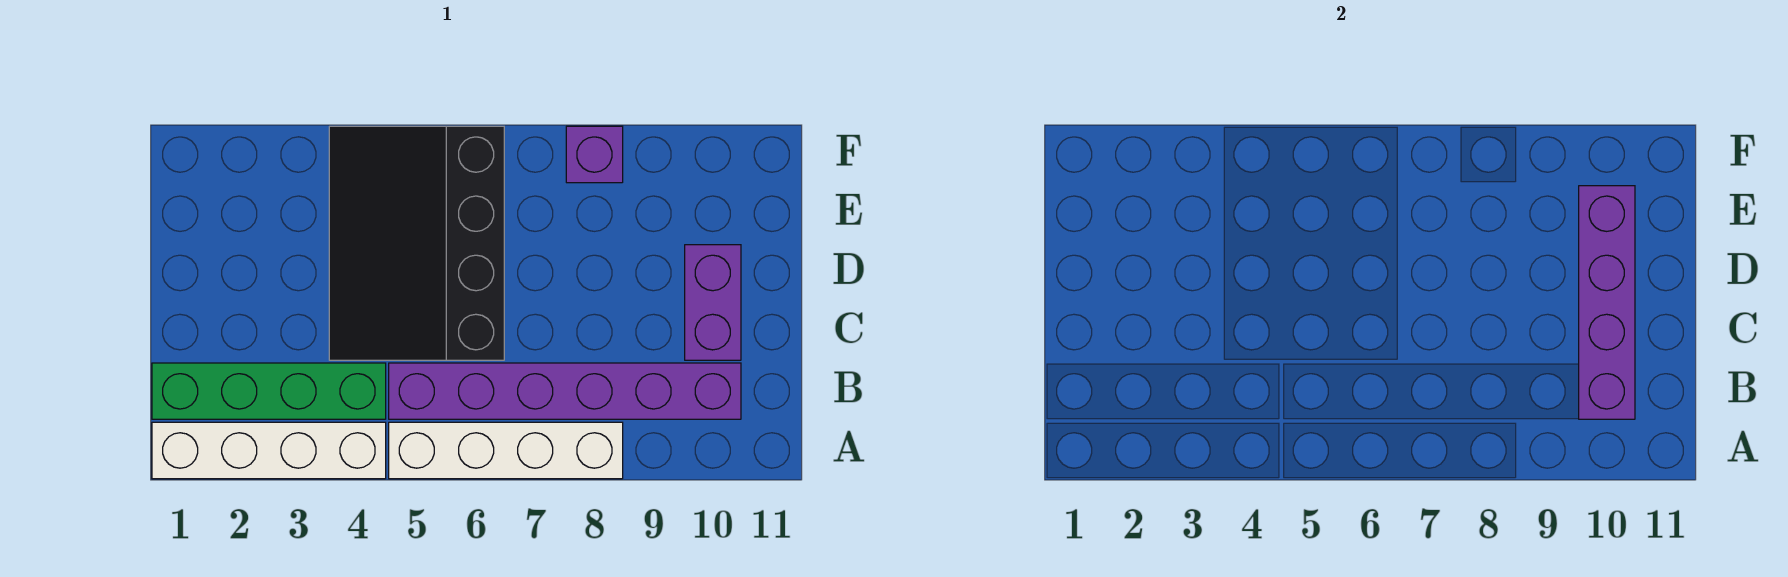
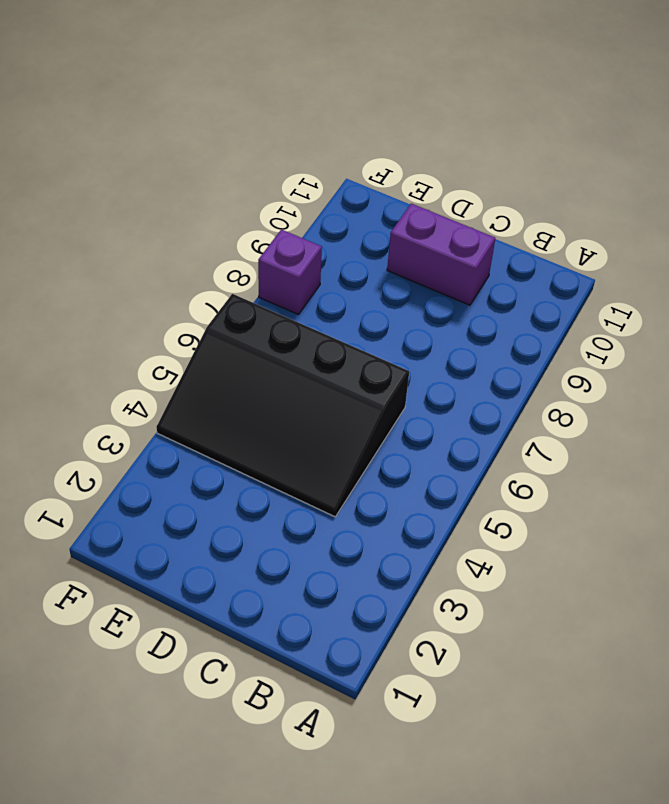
none -> white 1x4 brick [152,422,386,479]
none -> white 1x4 brick [389,422,623,479]

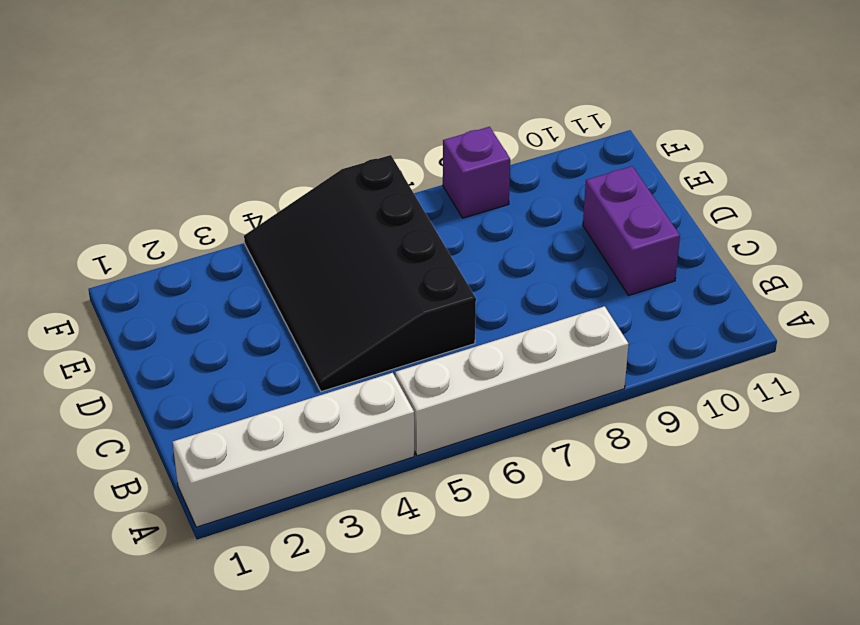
none -> green 1x4 brick [152,363,386,419]
none -> purple 1x6 brick [389,363,741,419]

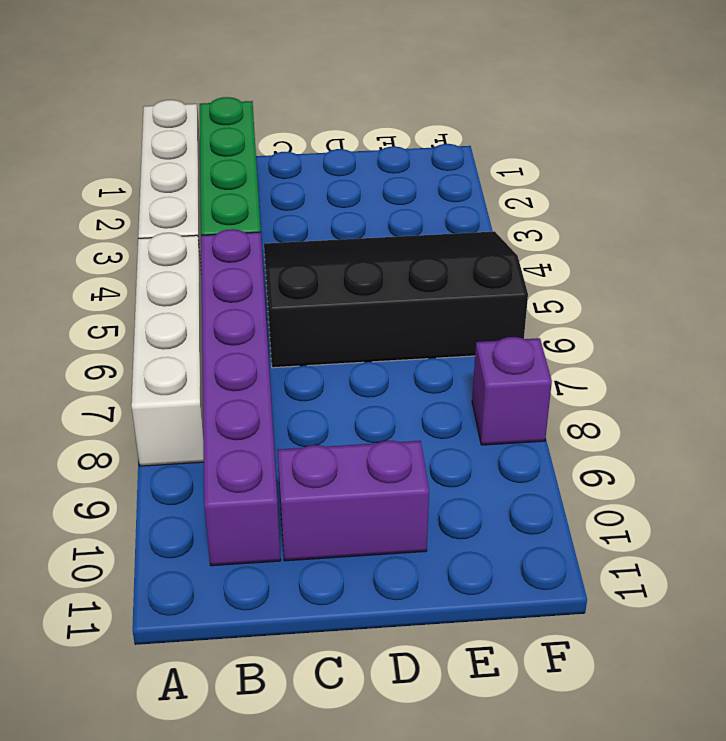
none -> purple 1x4 brick [1579,186,1635,419]

